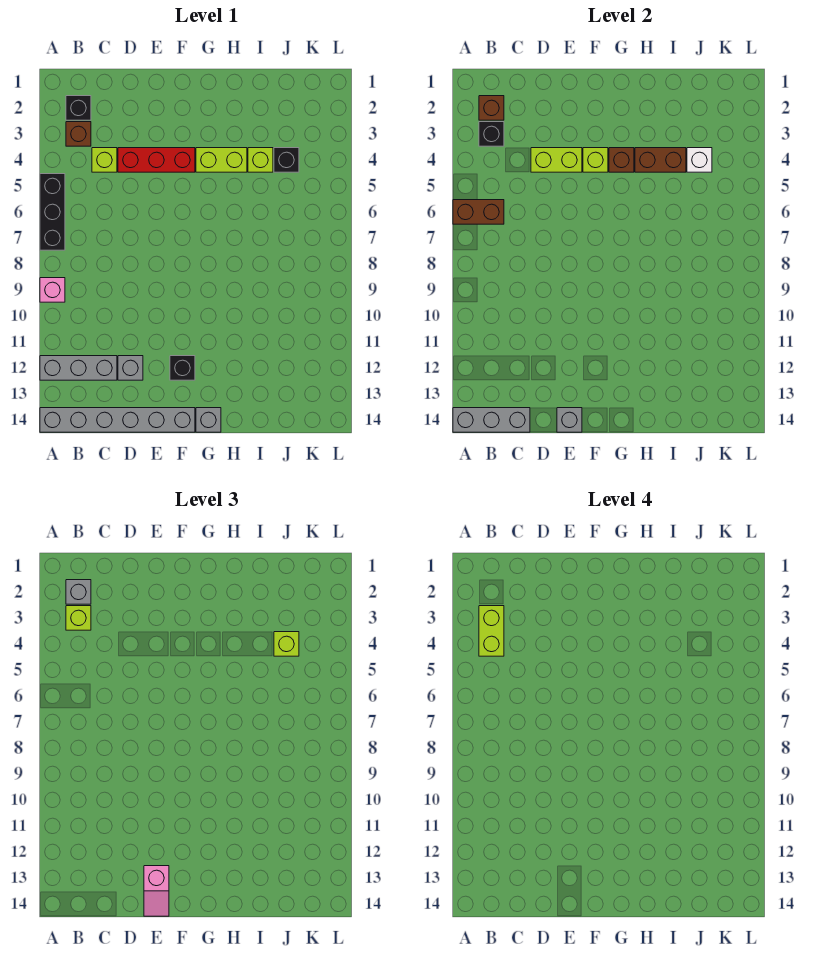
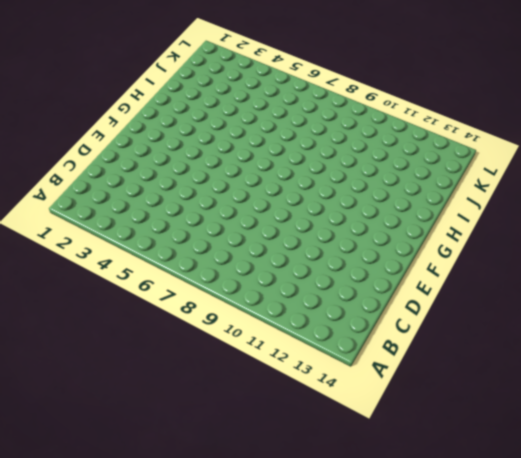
none -> black 1x3 brick [40,174,65,250]
none -> pink 1x1 brick [40,278,65,302]
none -> grey 1x3 brick [40,356,117,380]

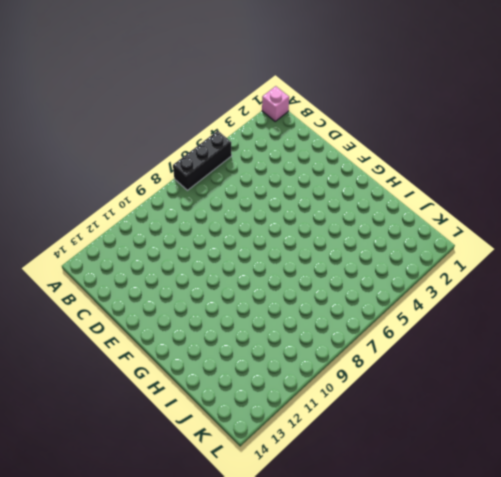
pink 1x1 brick [262,86,289,121] -> pink 1x1 brick moved to [40,278,65,302]
none -> grey 1x3 brick [40,356,117,380]
none -> grey 1x6 brick [40,408,195,432]
none -> black 1x1 brick [66,96,91,120]

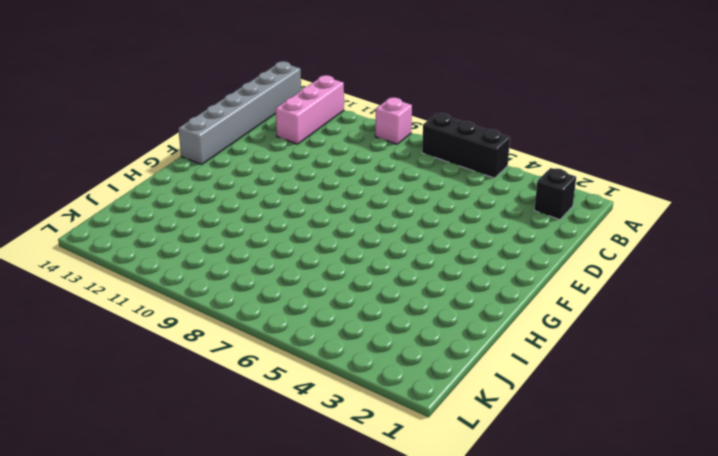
pink 1x3 brick [276,75,344,144] -> grey 1x3 brick [40,356,117,380]
none -> brown 1x1 brick [66,122,91,146]
none -> lime 1x1 brick [92,148,117,172]
none -> red 1x3 brick [118,148,195,172]

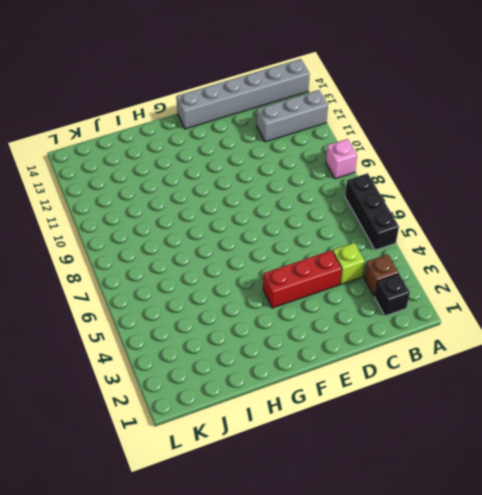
none -> grey 1x1 brick [118,356,143,380]
none -> black 1x1 brick [170,356,195,380]
none -> lime 1x2 brick [196,148,247,172]

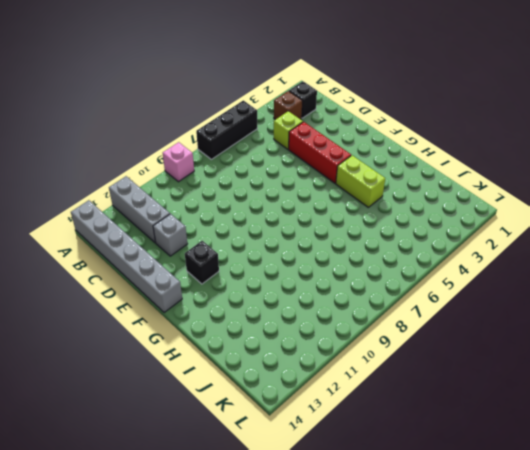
none -> grey 1x1 brick [196,408,221,432]
none -> lime 1x1 brick [248,148,273,172]
none -> black 1x1 brick [274,148,299,172]

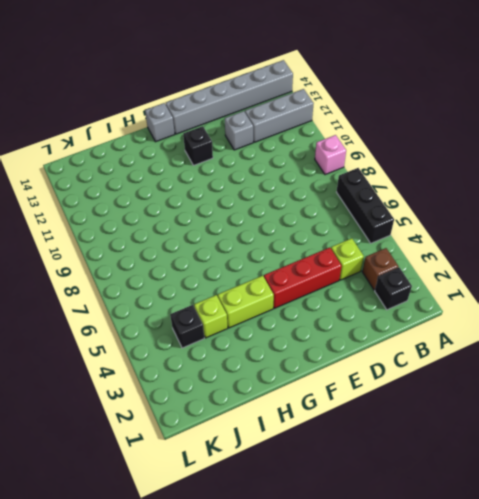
none -> brown 1x2 brick [453,200,504,224]
none -> grey 1x3 brick [453,408,530,432]
none -> brown 1x1 brick [479,96,504,120]

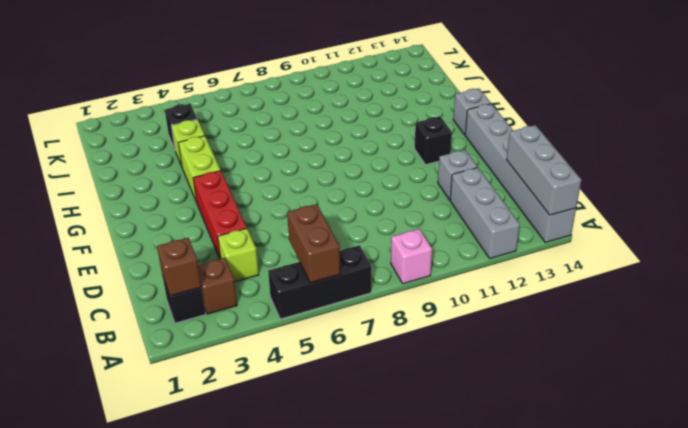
none -> black 1x1 brick [479,122,504,146]
none -> lime 1x2 brick [531,148,582,172]
none -> grey 1x1 brick [557,408,582,432]

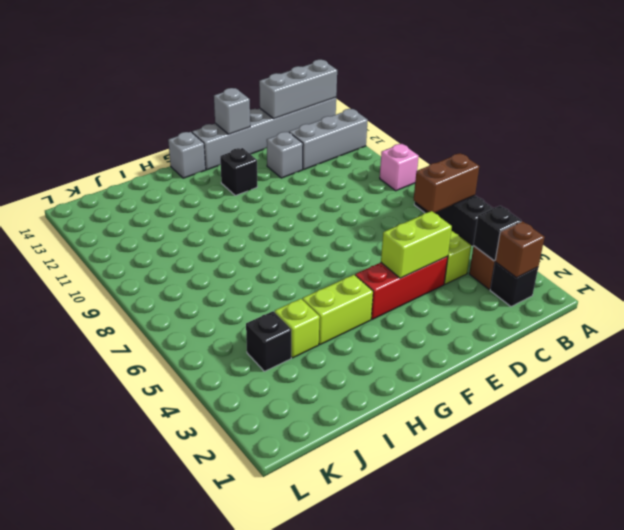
none -> lime 1x1 brick [583,148,608,172]
none -> brown 1x1 brick [609,148,634,172]
none -> brown 1x2 brick [635,148,686,172]

